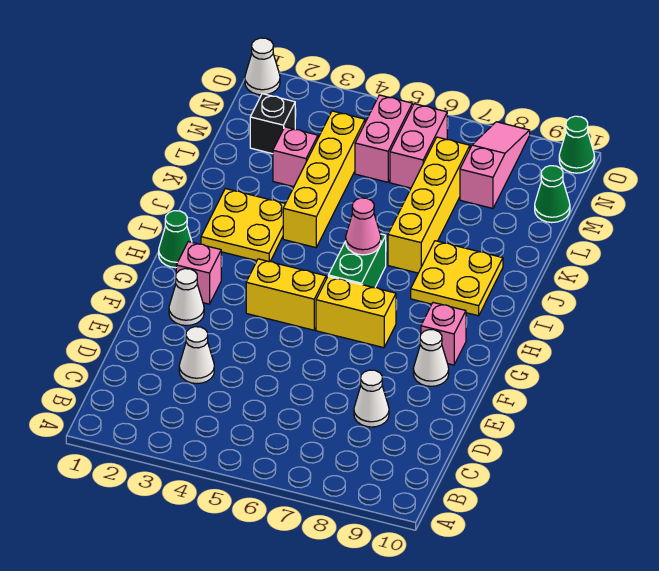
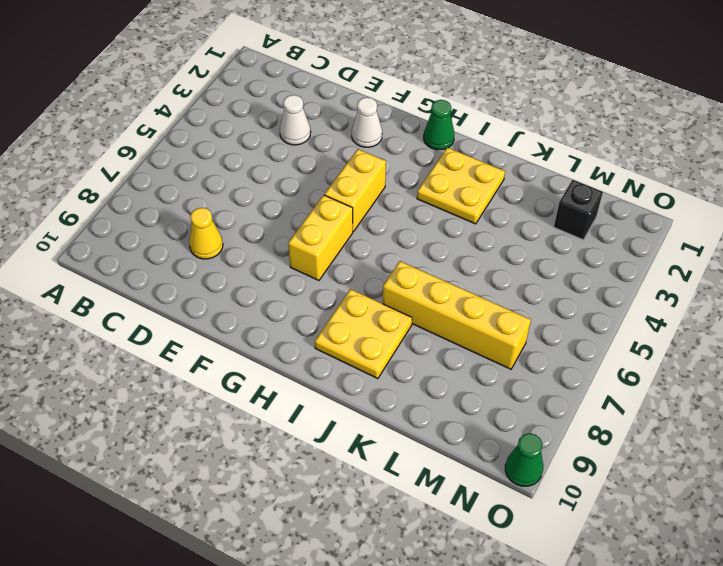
yellow 1x1 cone [189,208,223,259] -> white 1x1 cone [354,370,389,427]
none -> white 1x1 cone [413,330,449,386]
none -> pink 1x1 brick [176,242,221,304]
none -> pink 1x1 brick [421,303,466,365]

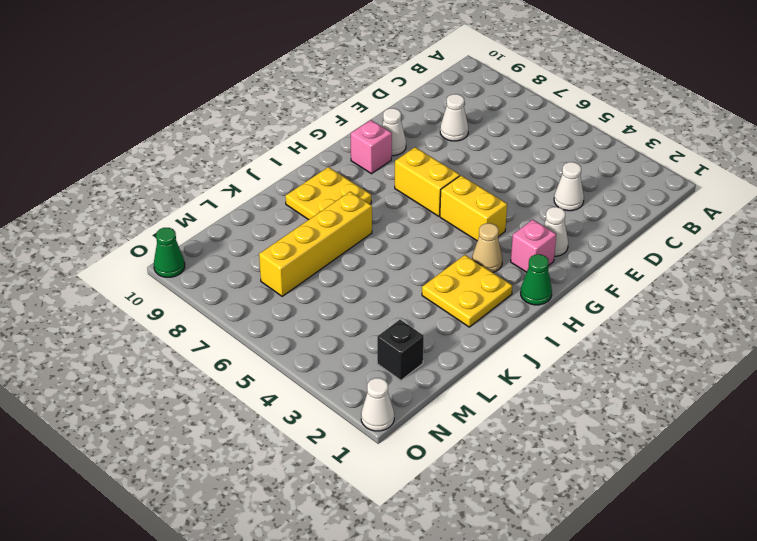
tan 1x1 cone [472,223,502,272] -> none
none -> green 1x2 brick [328,234,386,288]
none -> yellow 1x4 brick [283,111,365,248]
none -> pink 1x1 brick [273,127,318,187]

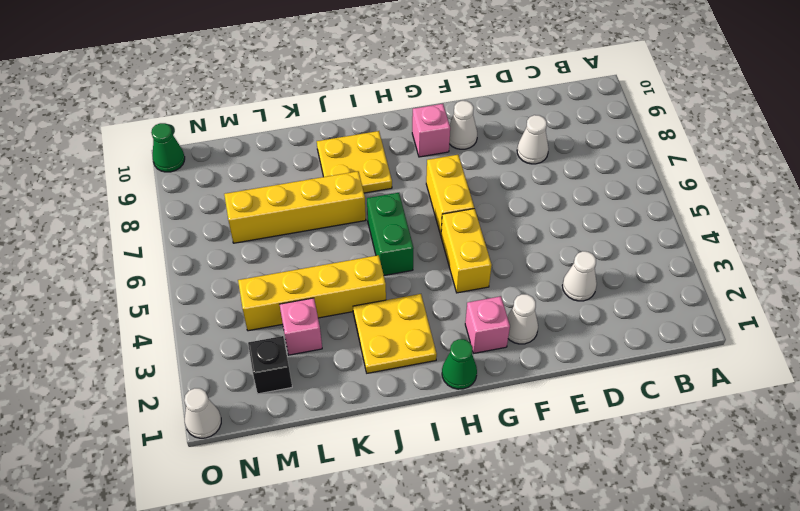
green 1x2 brick [367,193,414,275] -> green 1x2 brick turned to [328,234,386,288]
none -> pink 1x2 brick [355,95,412,182]
none -> pink 1x2 brick [390,104,447,188]
none -> pink 1x3 slope [460,122,530,208]

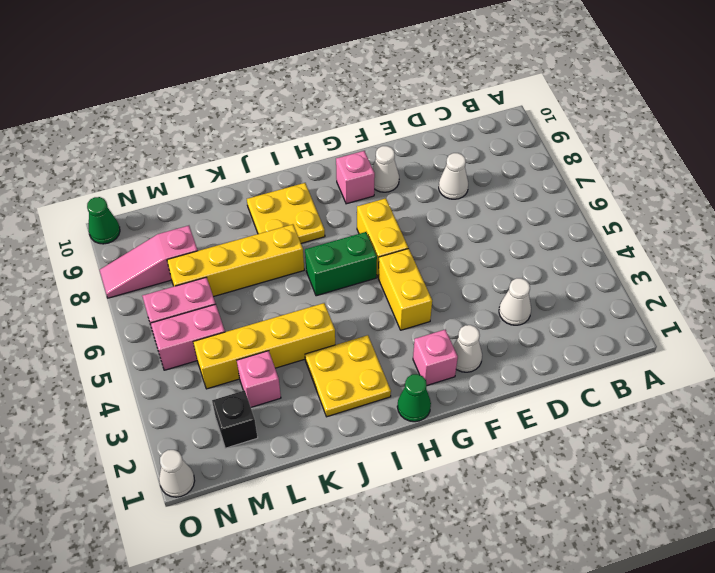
none -> green 1x1 cone [535,166,570,223]
none -> pink 1x1 cone [346,198,381,255]

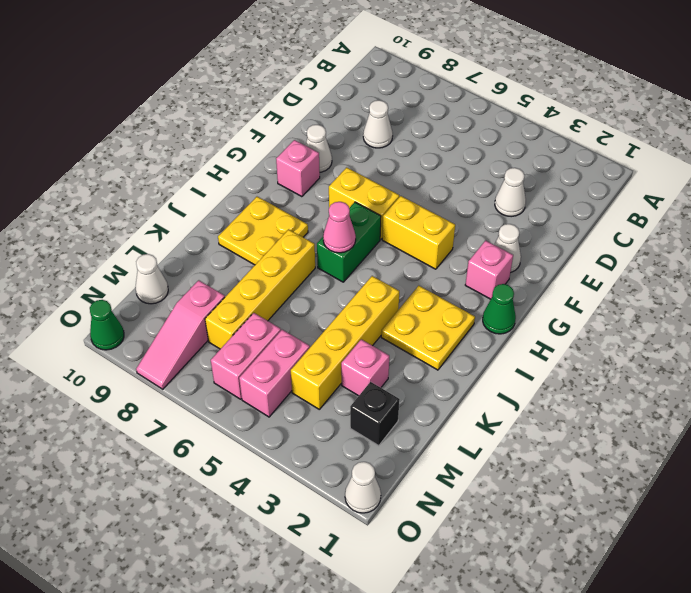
white 1x1 cone [135,254,168,304] -> green 1x1 cone [535,166,570,223]

